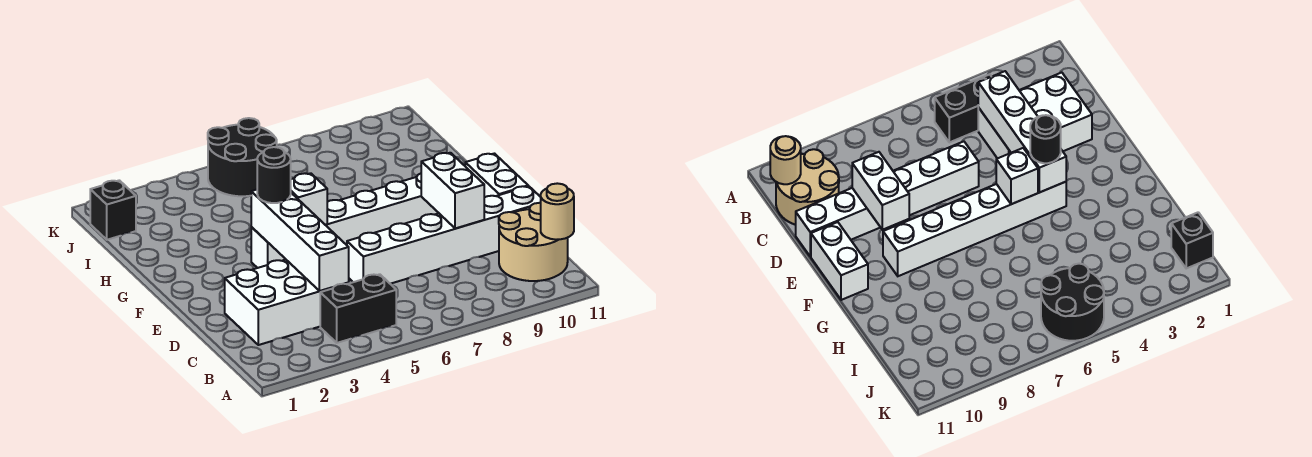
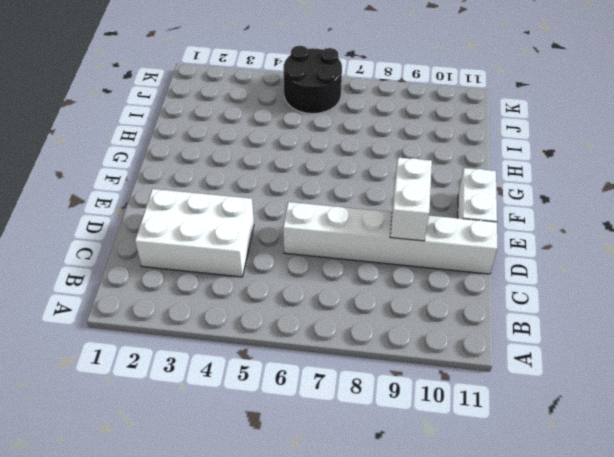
none -> black 1x2 brick [320,274,396,343]
none -> tan 2x2 round brick [499,203,568,281]
none -> white 1x6 brick [251,174,438,268]

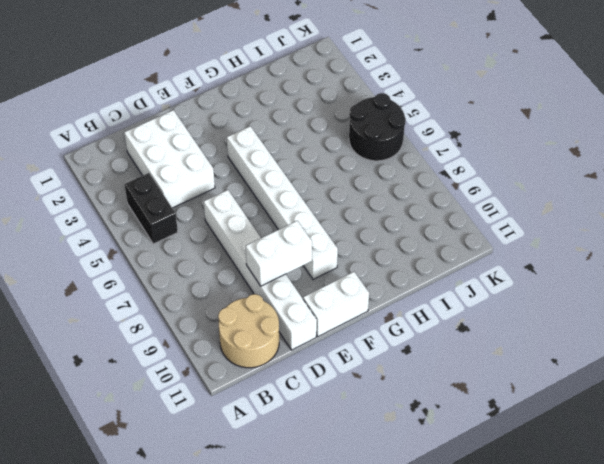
none -> black 1x1 brick [90,180,136,240]
none -> tan 1x1 round brick [541,183,574,240]
none -> white 1x4 brick [251,190,349,291]

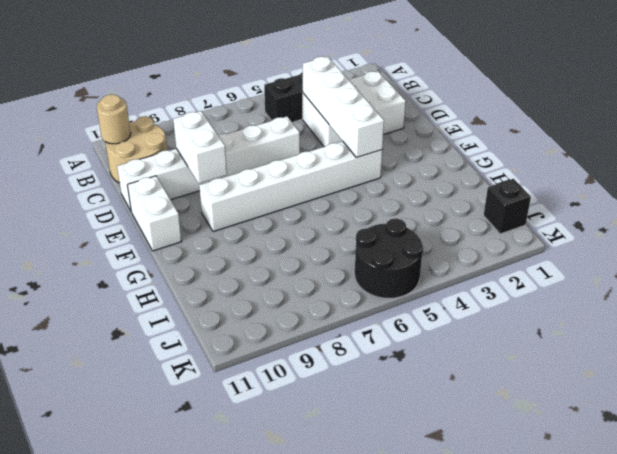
none -> white 1x1 brick [291,173,327,225]
none -> black 1x1 round brick [257,147,291,203]

